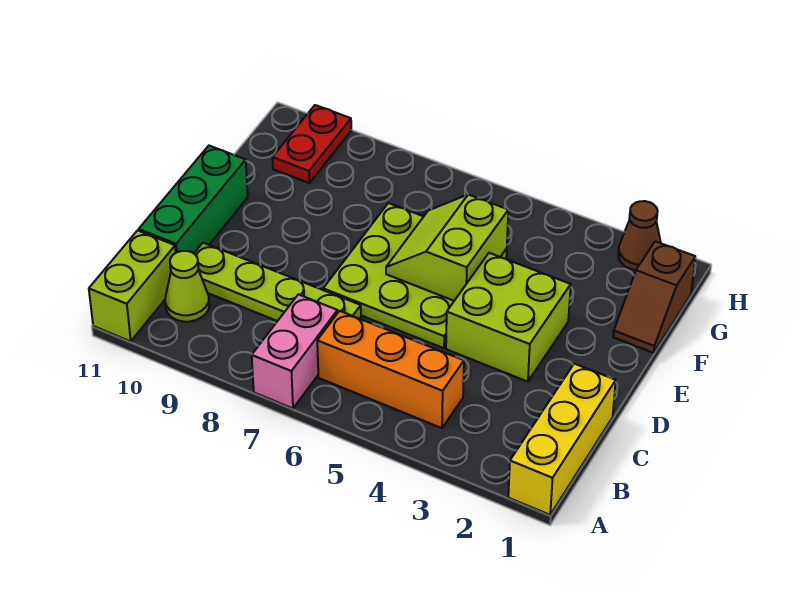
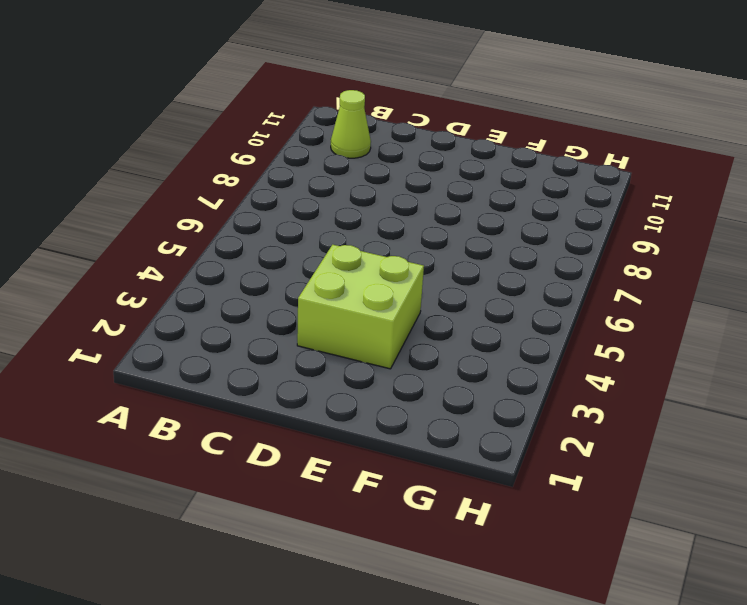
none -> yellow 1x3 brick [508,364,616,515]
none -> pink 1x2 brick [252,294,338,408]
none -> lime 1x2 brick [89,230,176,341]

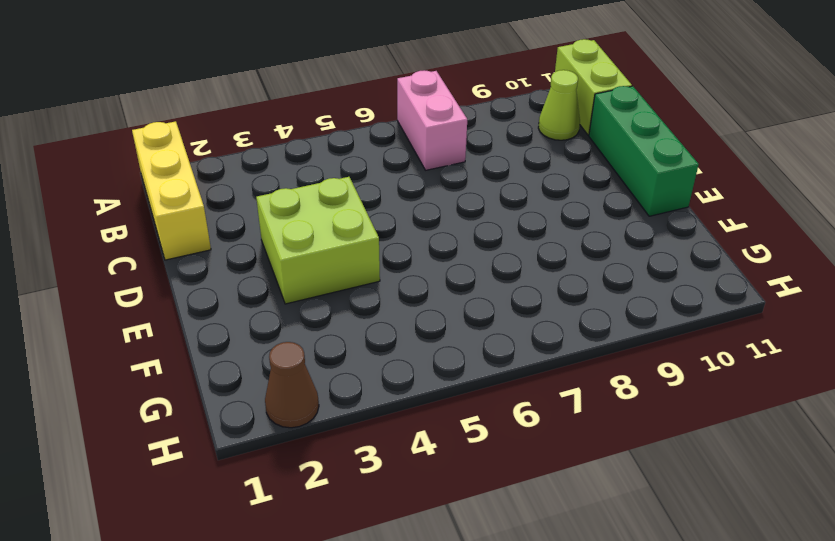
none -> orange 1x3 brick [317,311,464,428]
none -> lime 1x4 plate [194,243,361,321]
none -> lime 3x3 plate [323,203,507,348]

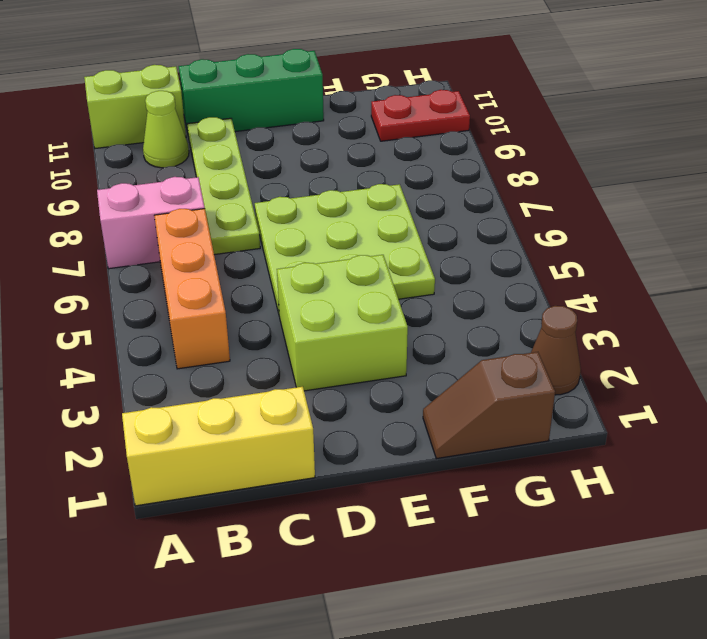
none -> lime 2x2 slope [386,195,508,301]

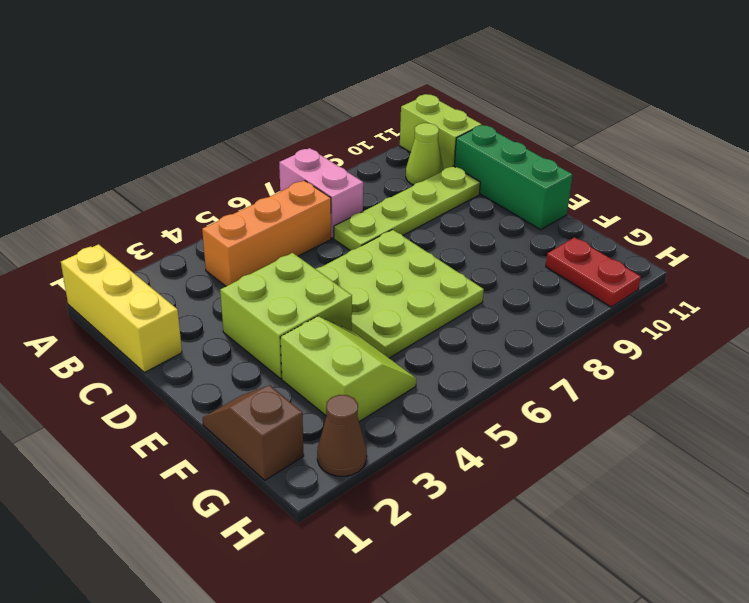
lime 2x2 slope [280,316,416,422] -> lime 2x2 slope moved to [386,195,508,301]

